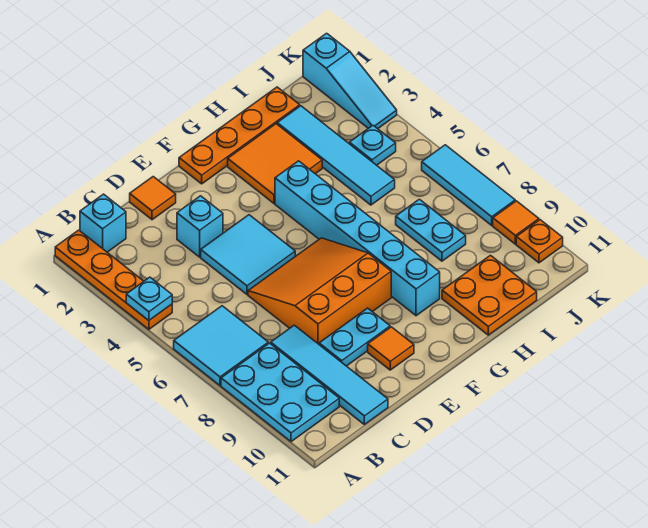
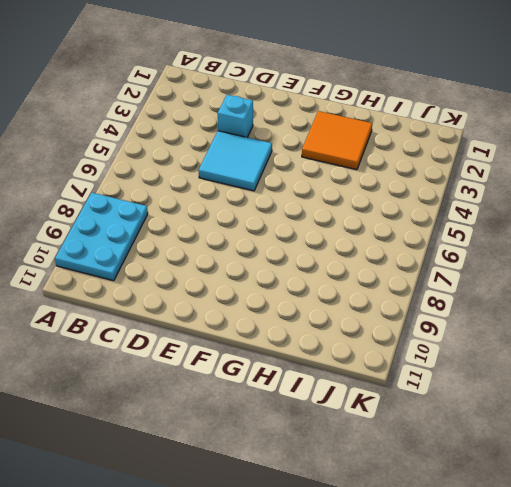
none -> orange 1x4 plate [55,230,172,329]
none -> cyan 2x2 tile [174,306,268,385]
none -> cyan 1x1 brick [80,194,126,252]

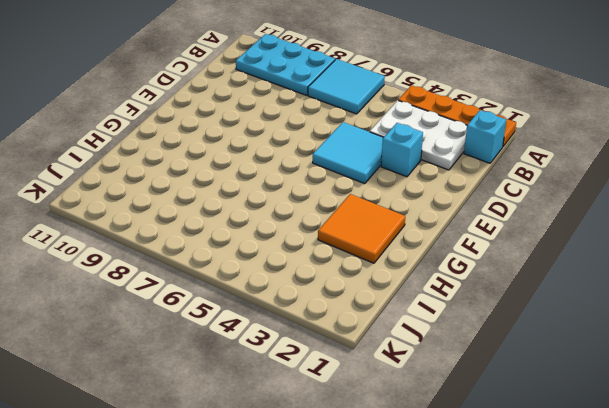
white 2x3 plate [370,100,467,170] -> none
none -> cyan 1x4 tile [271,325,388,424]
none -> orange 1x1 tile [130,177,176,220]
none -> orange 3x3 slope [248,238,391,344]

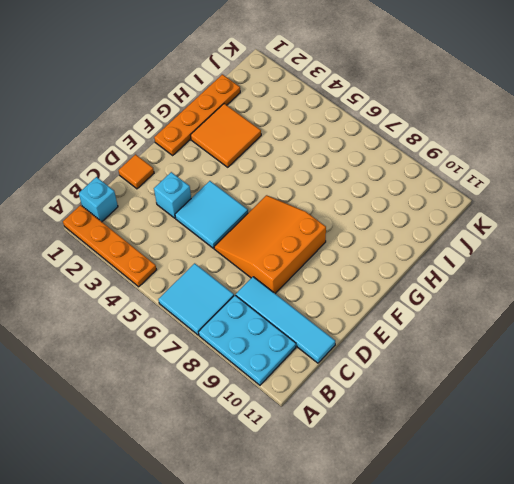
none -> cyan 1x2 plate [319,308,390,366]
none -> orange 1x1 tile [368,327,414,370]
none -> cyan 1x6 brick [275,161,440,316]

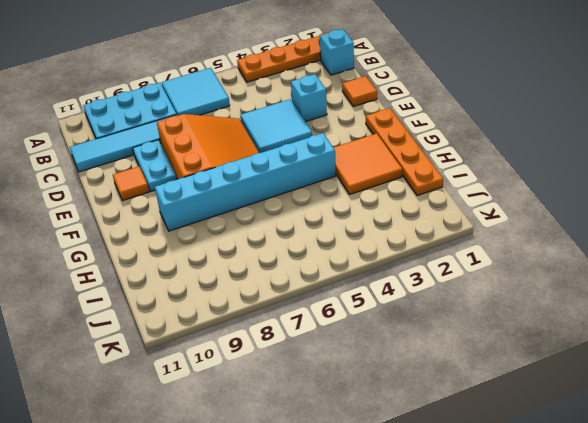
none -> orange 2x2 plate [442,255,537,335]
none -> cyan 1x4 tile [277,106,395,205]
none -> cyan 1x2 plate [396,199,466,261]

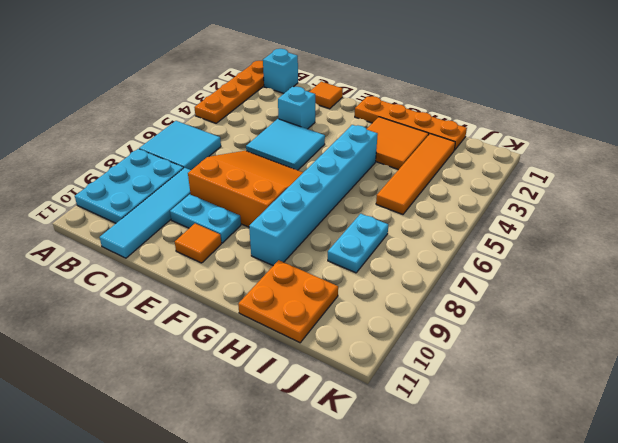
orange 1x4 tile [376,134,455,214] -> cyan 1x4 tile [277,106,395,205]
none -> cyan 1x1 plate [349,126,396,165]
none -> cyan 1x3 slope [303,33,397,129]
none -> cyan 1x3 tile [422,145,515,225]

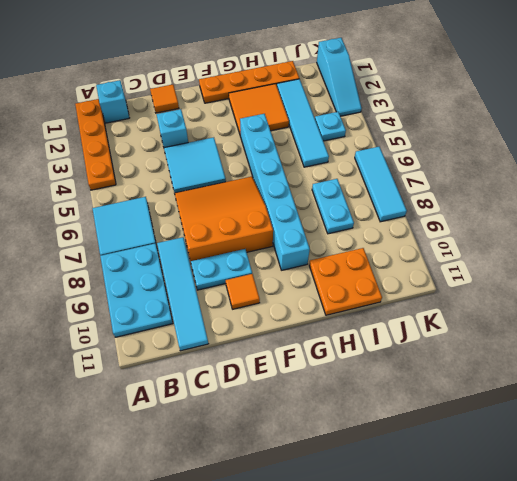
none -> orange 1x1 tile [493,201,539,244]
none -> orange 1x1 plate [516,220,563,263]
none -> cyan 1x1 plate [126,277,172,320]

